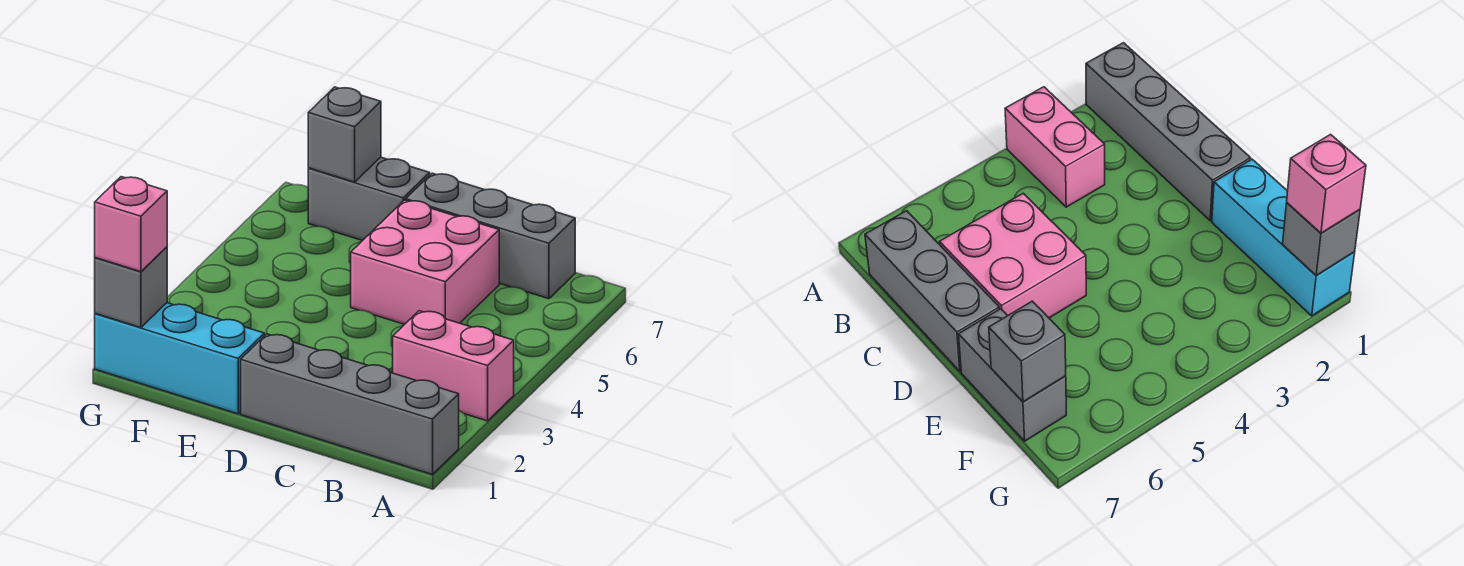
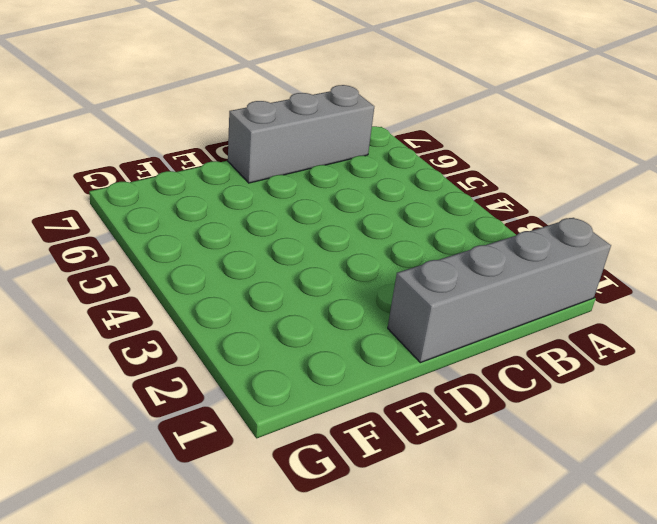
none -> pink 1x2 brick [393,311,514,421]
none -> pink 2x2 brick [351,200,499,324]

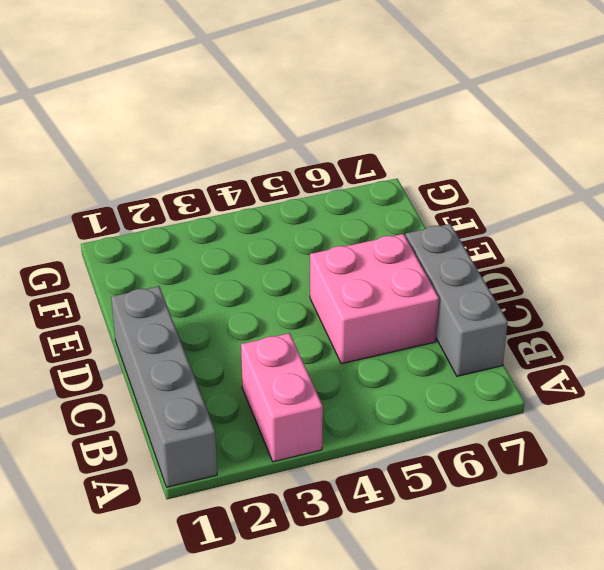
none -> cyan 1x3 brick [95,303,264,414]
none -> grey 1x2 brick [308,157,430,241]

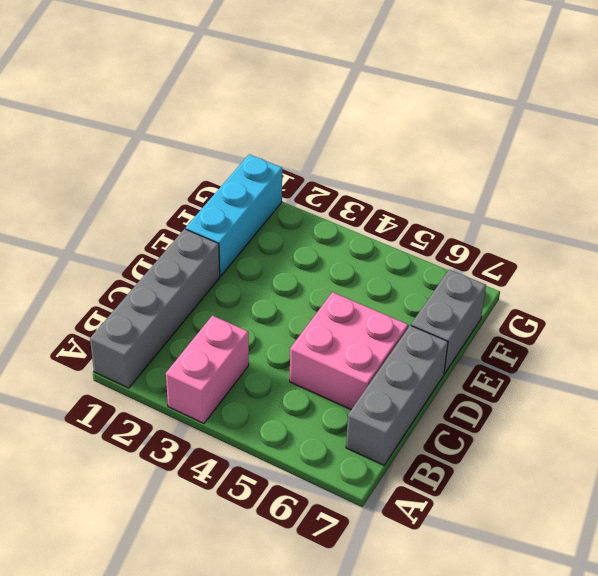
none -> grey 1x1 brick [308,87,381,182]
none -> grey 1x1 brick [95,247,167,328]

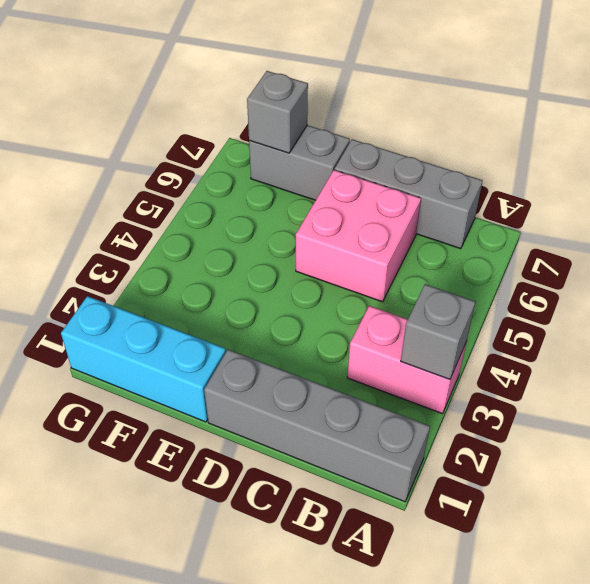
grey 1x1 brick [401,284,475,379] -> grey 1x1 brick moved to [95,247,167,328]
none -> pink 1x1 brick [95,177,167,272]

